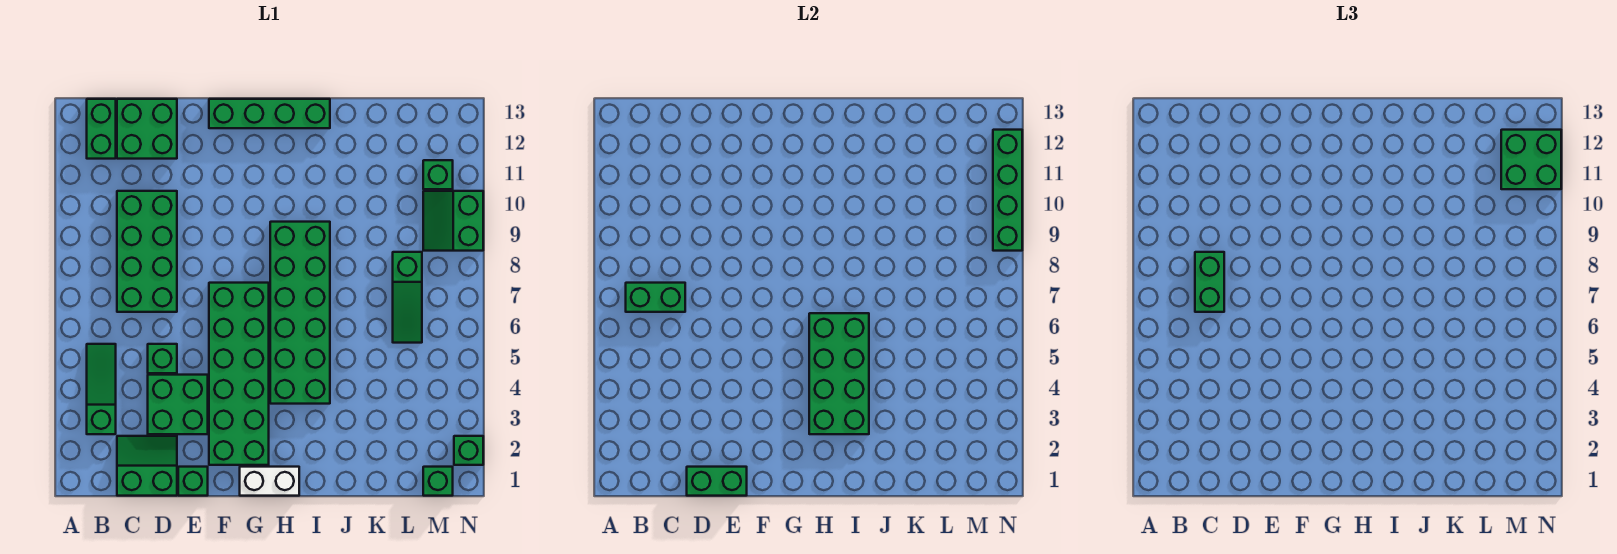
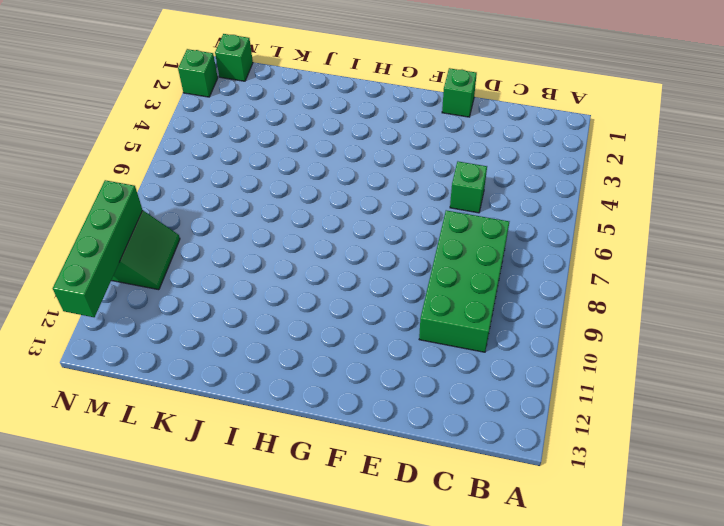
none -> green 1x3 slope [87,344,116,434]
none -> green 1x2 brick [87,99,116,159]
none -> green 2x2 slope [117,436,177,496]

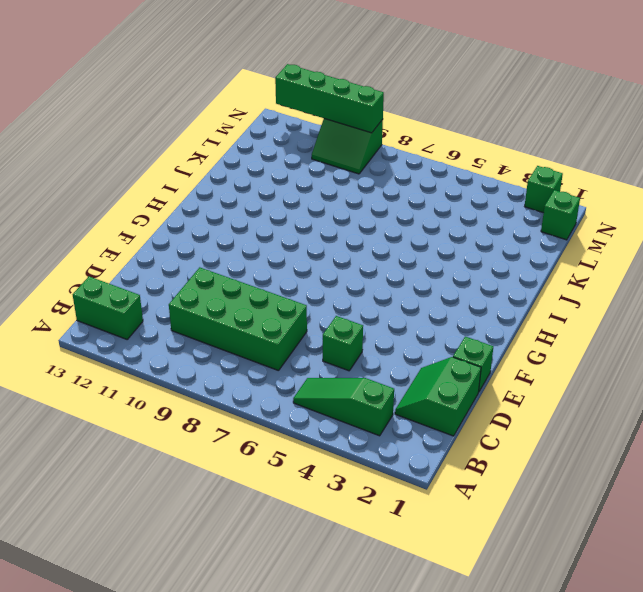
none -> green 2x2 brick [117,99,177,159]
none -> green 2x2 brick [148,375,208,434]
none -> green 2x6 brick [209,283,269,465]

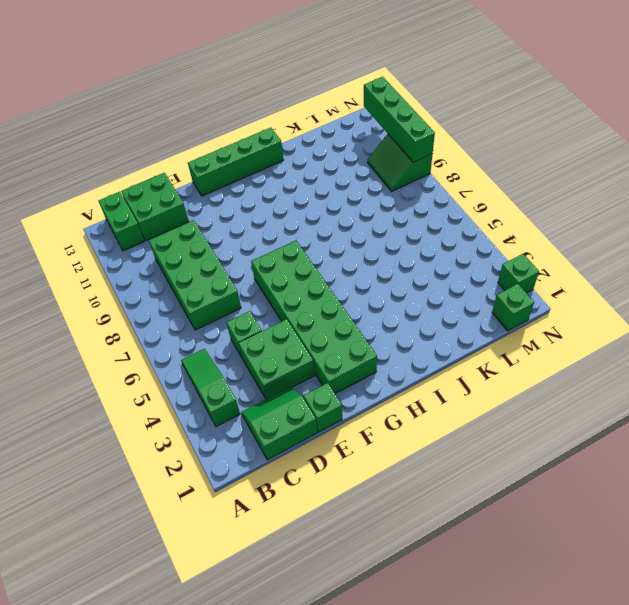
none -> white 1x2 brick [240,467,299,496]
none -> green 2x6 brick [270,222,330,404]
none -> green 1x3 slope [393,252,422,343]

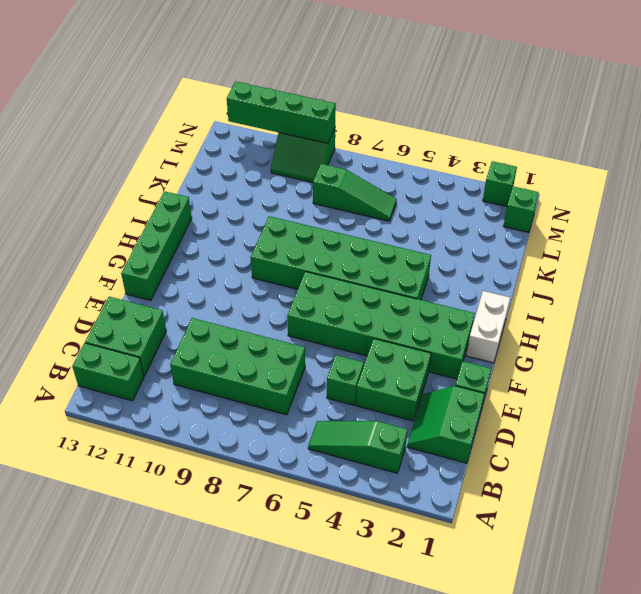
none -> green 1x1 brick [423,160,453,189]
none -> green 1x2 brick [626,283,685,312]
none -> green 1x2 brick [687,467,747,496]

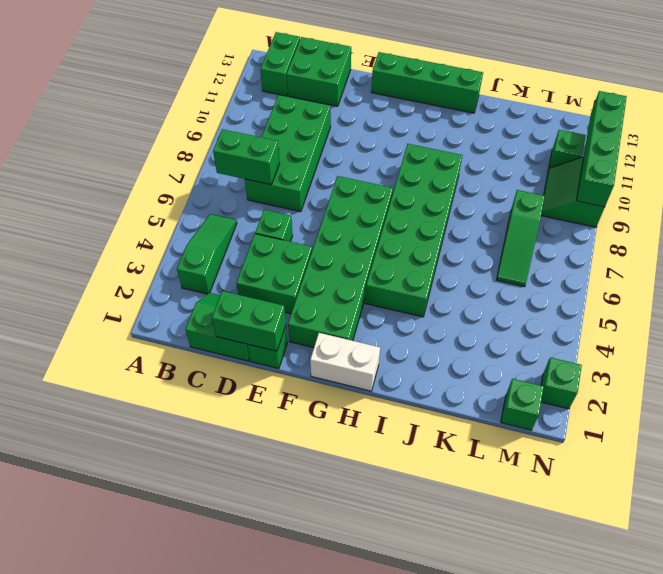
none -> green 2x4 brick [809,313,869,434]
none -> green 1x2 brick [1195,252,1224,312]
none -> green 2x2 brick [1501,130,1561,189]

